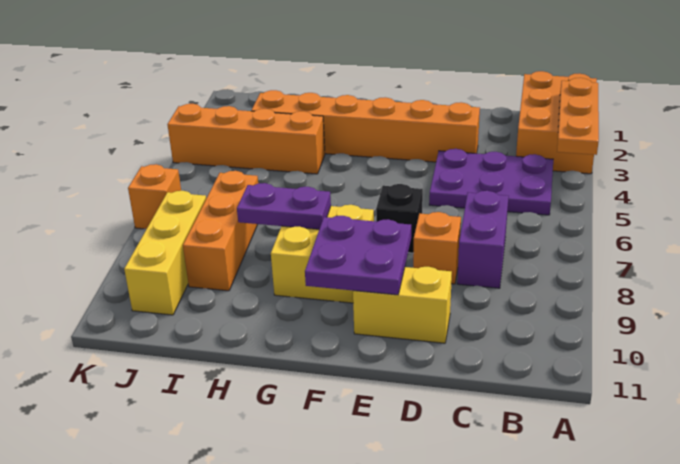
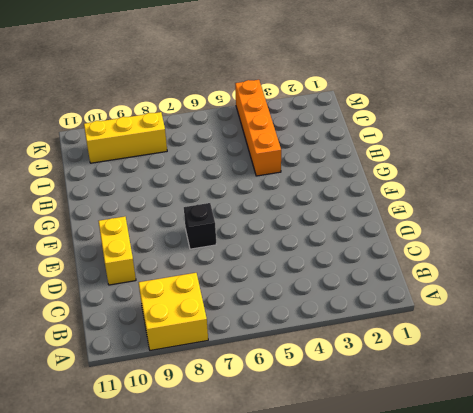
yellow 2x2 brick [139,273,208,350] -> yellow 2x2 brick moved to [271,205,374,303]
none -> orange 2x3 brick [516,71,597,174]
none -> purple 2x3 plate [429,149,553,215]
none -> purple 1x2 brick [457,191,509,288]

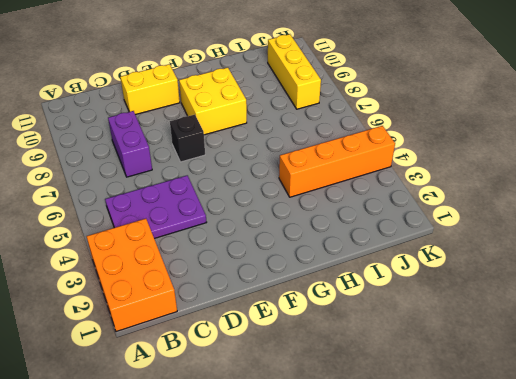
none -> orange 1x6 brick [251,90,480,162]
none -> orange 1x1 brick [413,212,461,284]
none -> orange 1x3 brick [183,171,258,291]

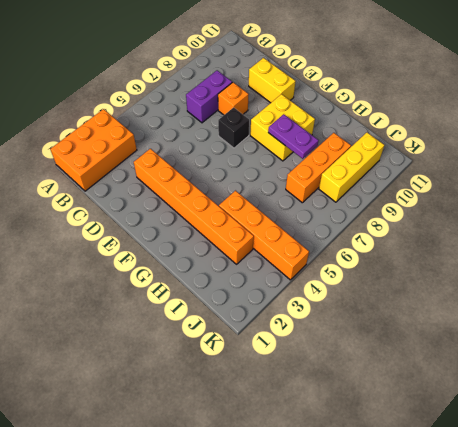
none -> purple 2x3 plate [429,149,553,215]
none -> orange 1x1 brick [128,164,181,229]
none -> orange 1x3 plate [557,78,599,155]

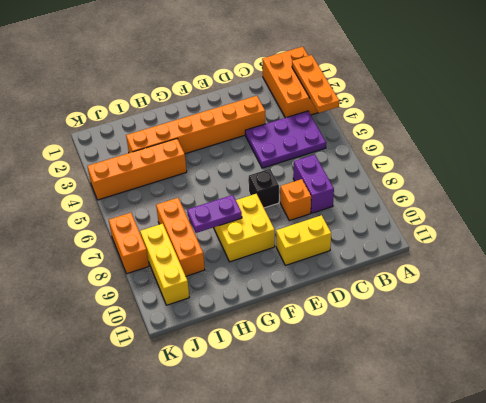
orange 1x2 brick [109,213,149,274] -> orange 1x1 brick [128,164,181,229]
none -> purple 2x2 plate [305,216,411,295]

